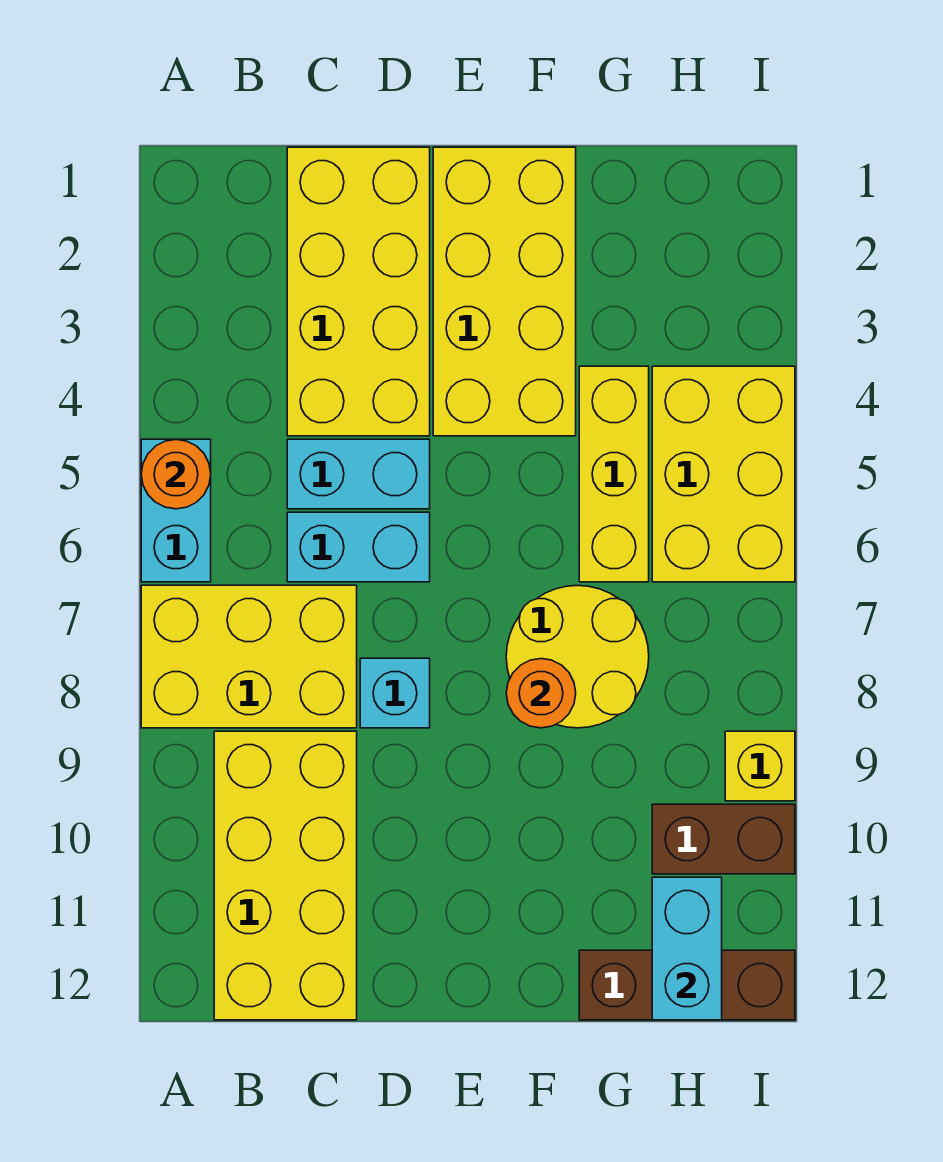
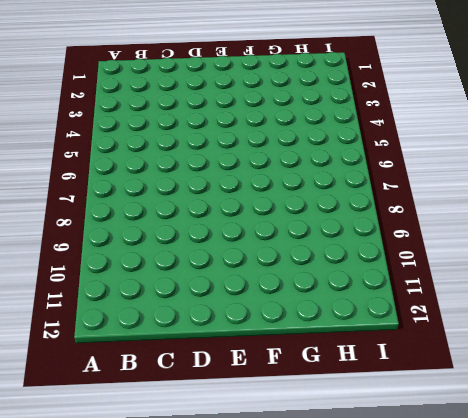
none -> cyan 1x2 brick [141,439,211,582]
none -> yellow 2x3 brick [141,585,357,728]
none -> yellow 2x4 brick [214,731,357,1020]

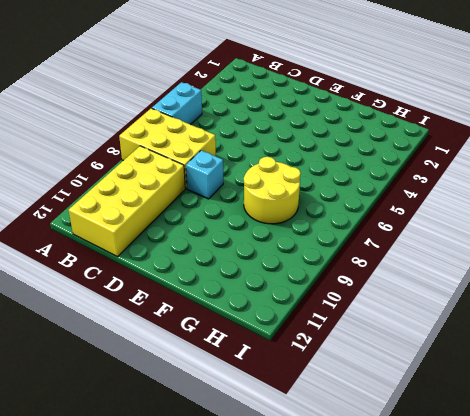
none -> yellow 2x4 brick [287,147,430,436]
none -> cyan 1x2 brick [287,439,430,509]
none -> cyan 1x2 brick [287,512,430,582]

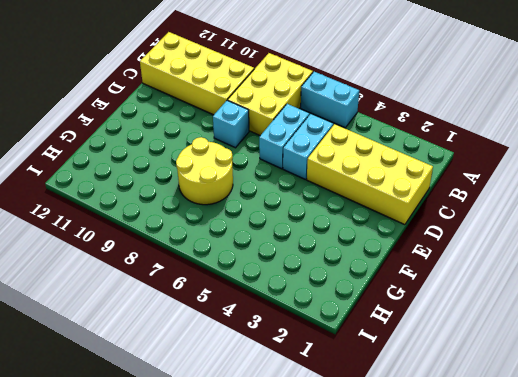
none -> yellow 2x4 brick [433,147,576,436]
none -> yellow 1x3 brick [579,366,649,582]
none -> brown 1x3 brick [579,950,795,1020]

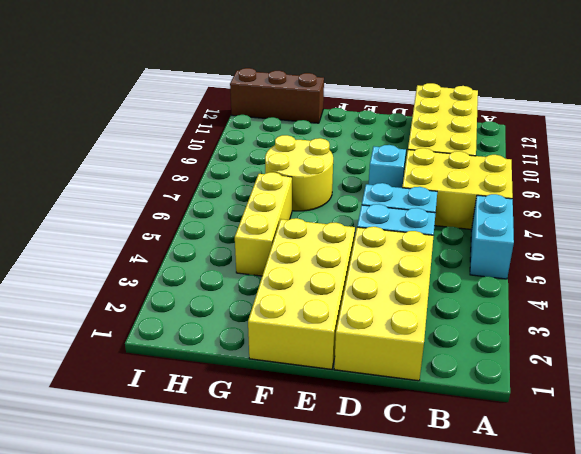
none -> yellow 2x3 brick [652,366,795,582]
none -> brown 1x2 brick [652,804,795,874]
none -> yellow 1x1 brick [725,731,795,801]

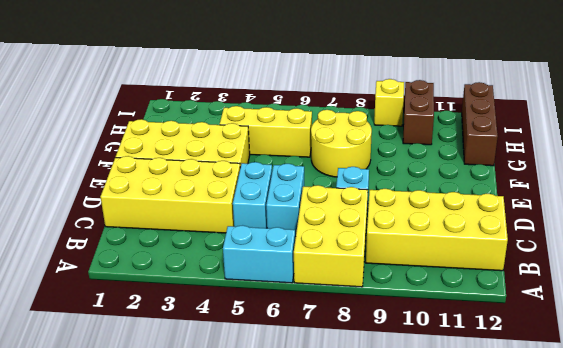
none -> yellow 2x3 brick [652,366,795,582]
none -> orange 1x1 round brick [141,439,211,509]
none -> orange 1x1 round brick [506,659,576,728]

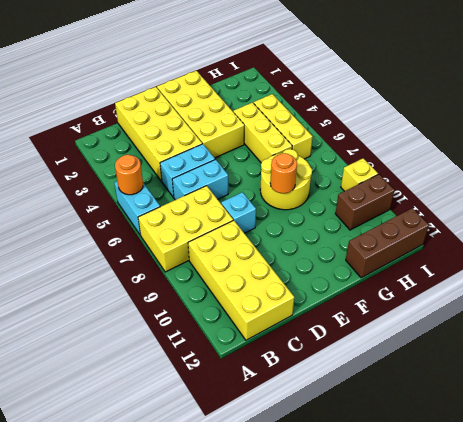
yellow 1x3 brick [254,94,313,159] -> yellow 2x3 brick [652,366,795,582]
none -> cyan 1x2 brick [652,877,722,1020]

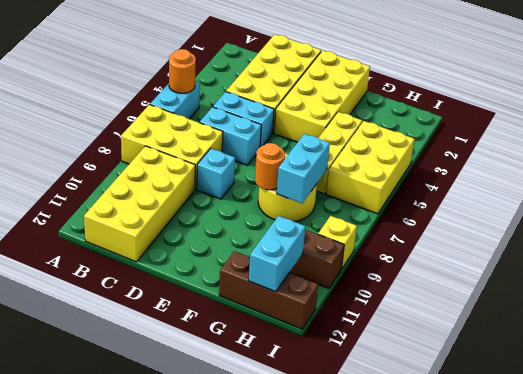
cyan 1x2 brick [277,134,330,203] -> none

